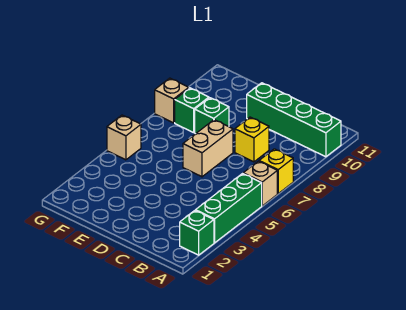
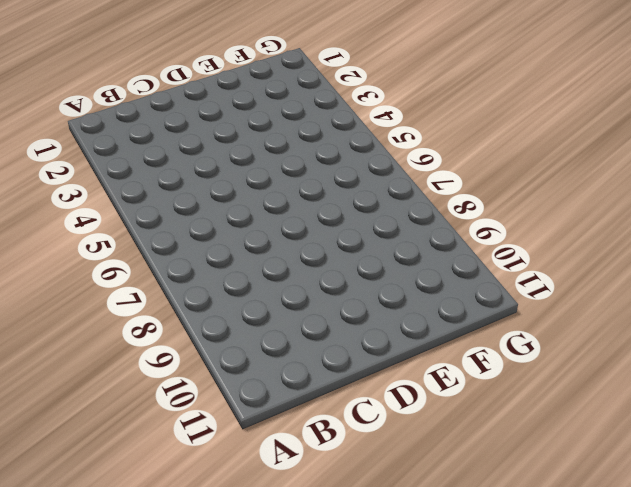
none -> green 1x1 brick [180,211,214,255]
none -> green 1x3 brick [196,174,262,243]

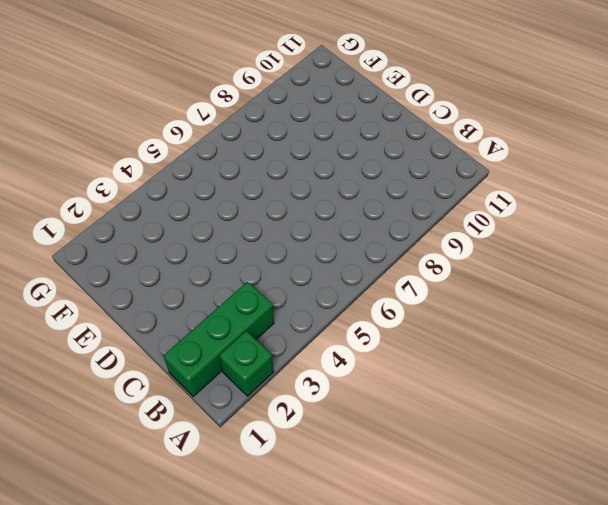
green 1x3 brick [163,282,274,396] -> green 1x3 brick moved to [196,174,262,243]
none -> tan 1x1 brick [243,161,277,206]
none -> yellow 1x1 brick [259,149,293,193]

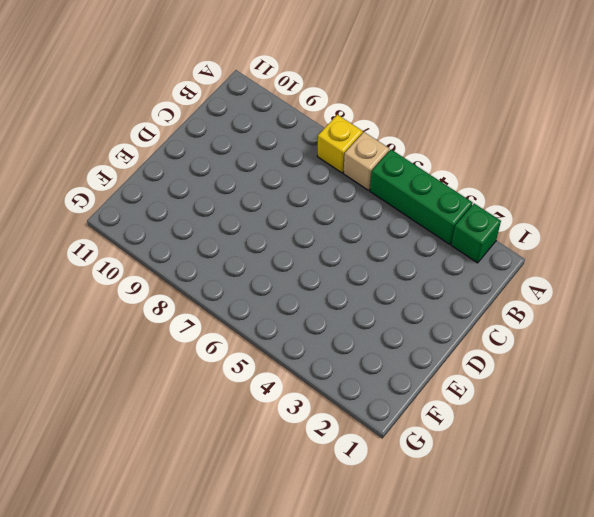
none -> green 1x4 brick [247,83,341,157]
none -> yellow 1x1 brick [235,117,269,162]

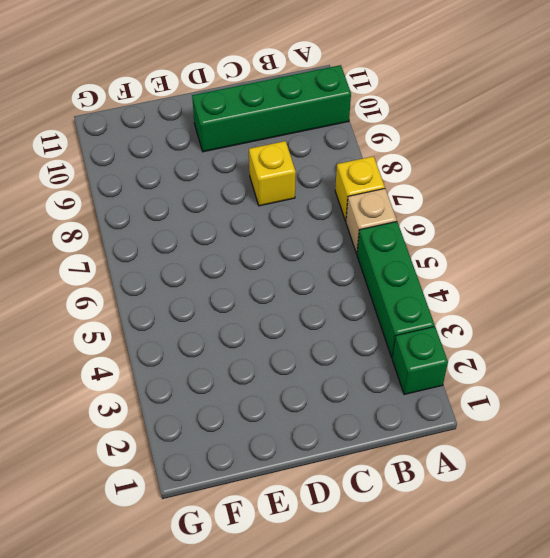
none -> tan 1x2 brick [183,120,233,177]
none -> green 1x1 brick [195,98,229,134]

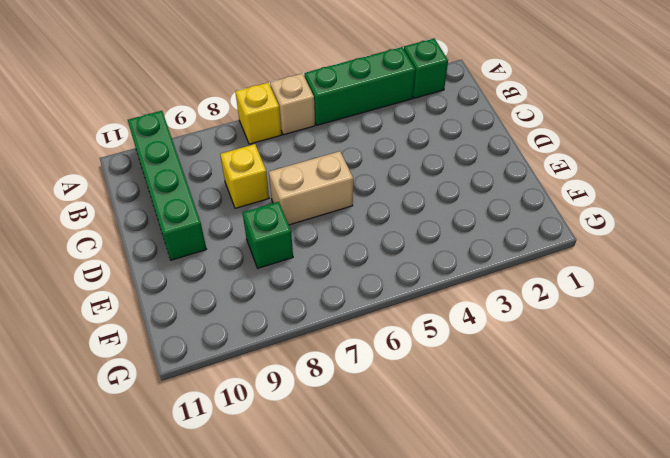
none -> green 1x1 brick [175,88,209,133]
none -> tan 1x1 brick [107,115,141,160]

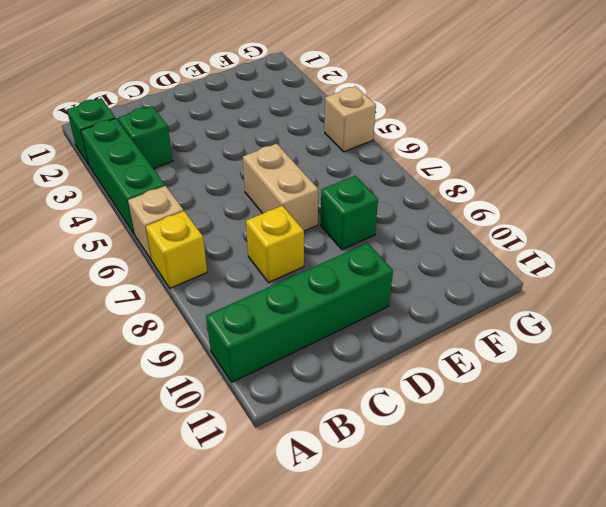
green 1x1 brick [118,106,173,169] -> green 1x1 brick moved to [175,88,209,133]
none -> tan 1x1 brick [155,78,189,123]

